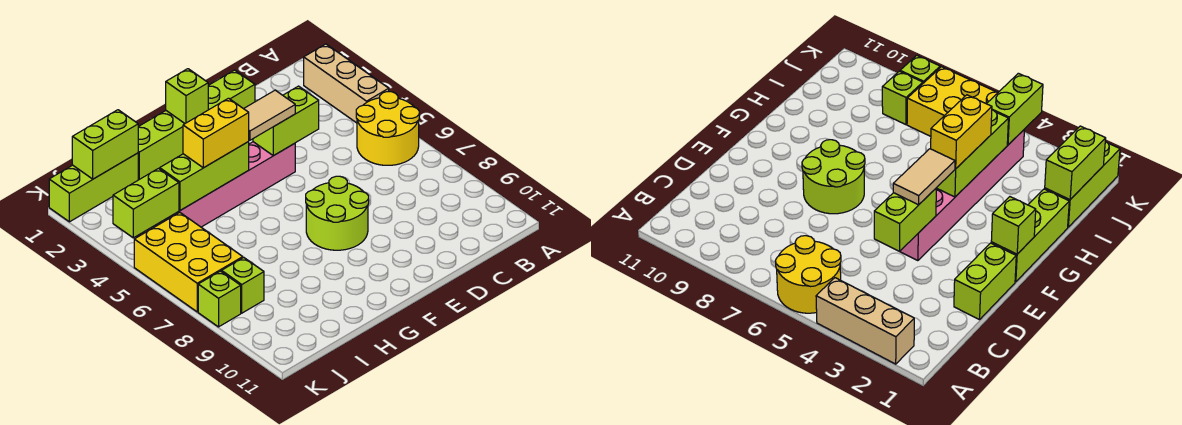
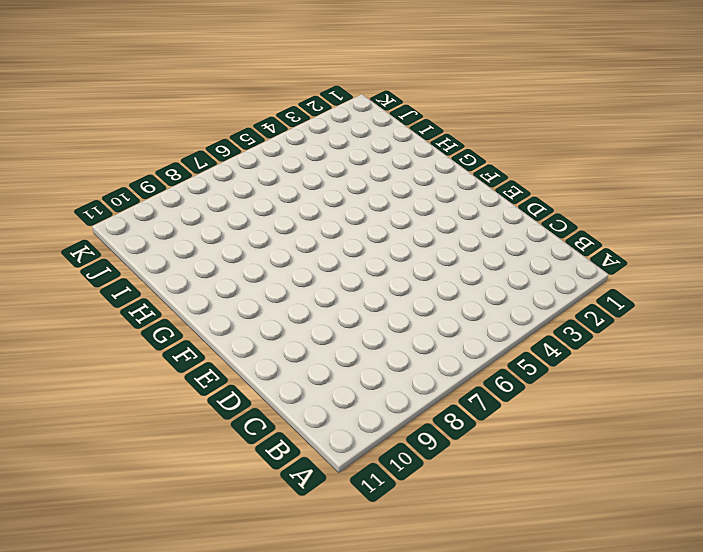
none -> tan 1x3 brick [304,44,389,123]
none -> yellow 2x2 round brick [356,92,419,165]
none -> lime 1x2 brick [208,70,255,110]

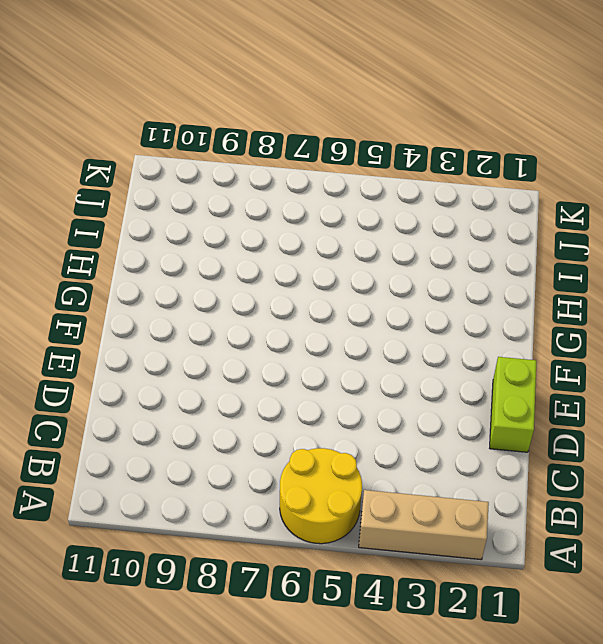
none -> pink 1x6 brick [136,142,295,238]
none -> lime 2x2 round brick [306,176,369,250]
none -> lime 1x3 brick [138,111,185,180]

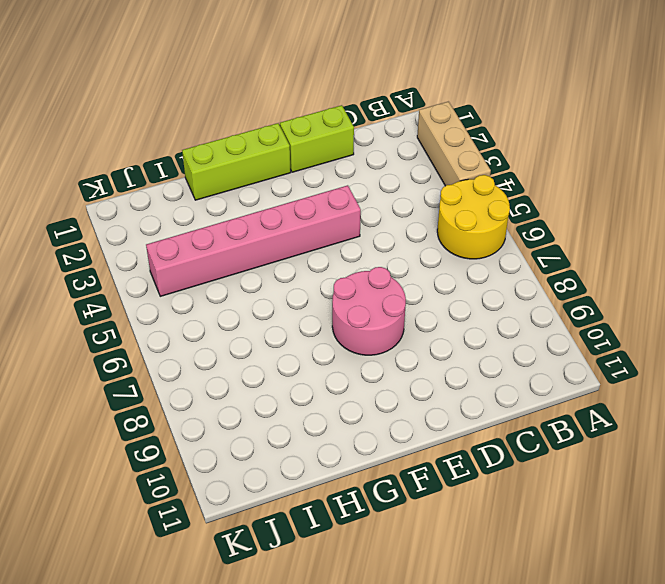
pink 2x2 round brick [332,267,406,355] -> lime 2x2 round brick [306,176,369,250]
none -> lime 1x3 brick [49,153,138,222]
none -> yellow 2x3 brick [134,213,243,312]
none -> lime 1x1 brick [222,257,264,313]

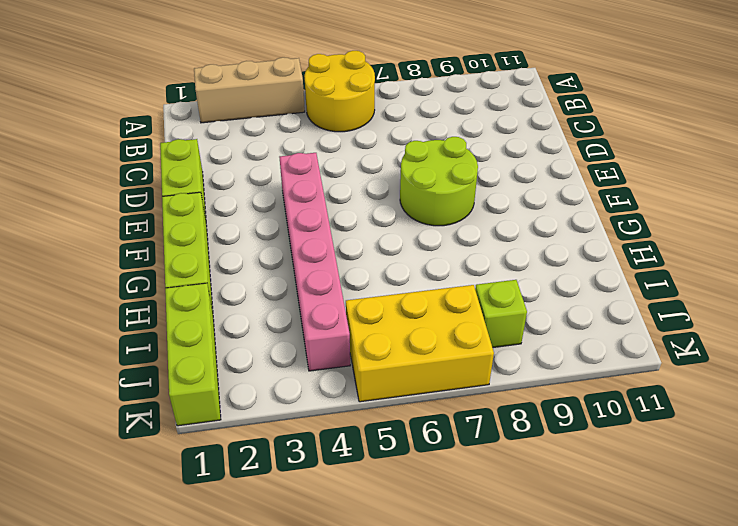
none -> lime 1x1 brick [198,271,241,327]
none -> lime 1x2 brick [253,86,319,156]
none -> lime 1x1 brick [166,69,208,123]

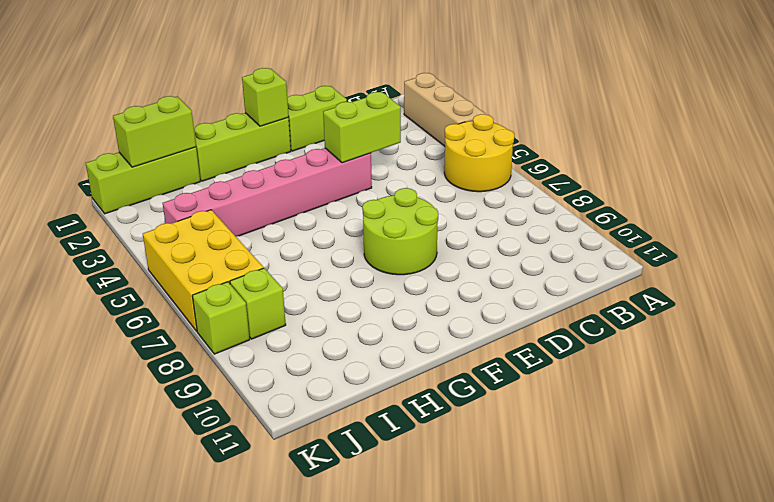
none -> lime 1x3 brick [160,142,249,210]
none -> lime 1x2 brick [113,168,179,238]
none -> tan 1x2 tile [244,90,295,140]

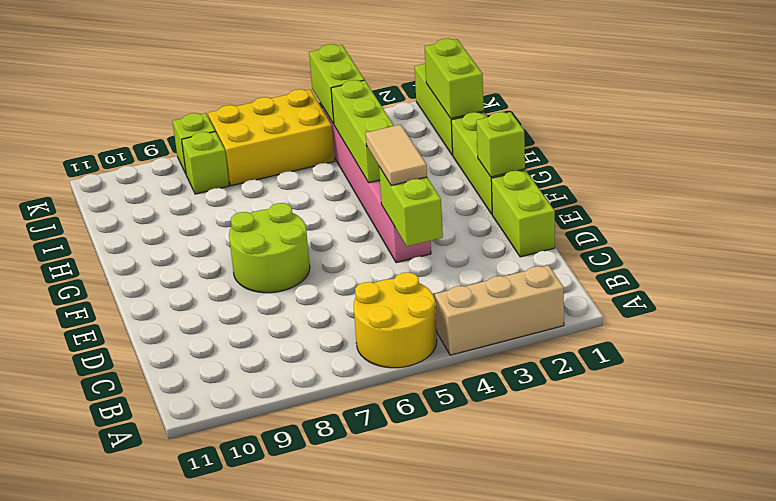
none -> yellow 1x2 brick [183,98,249,168]

